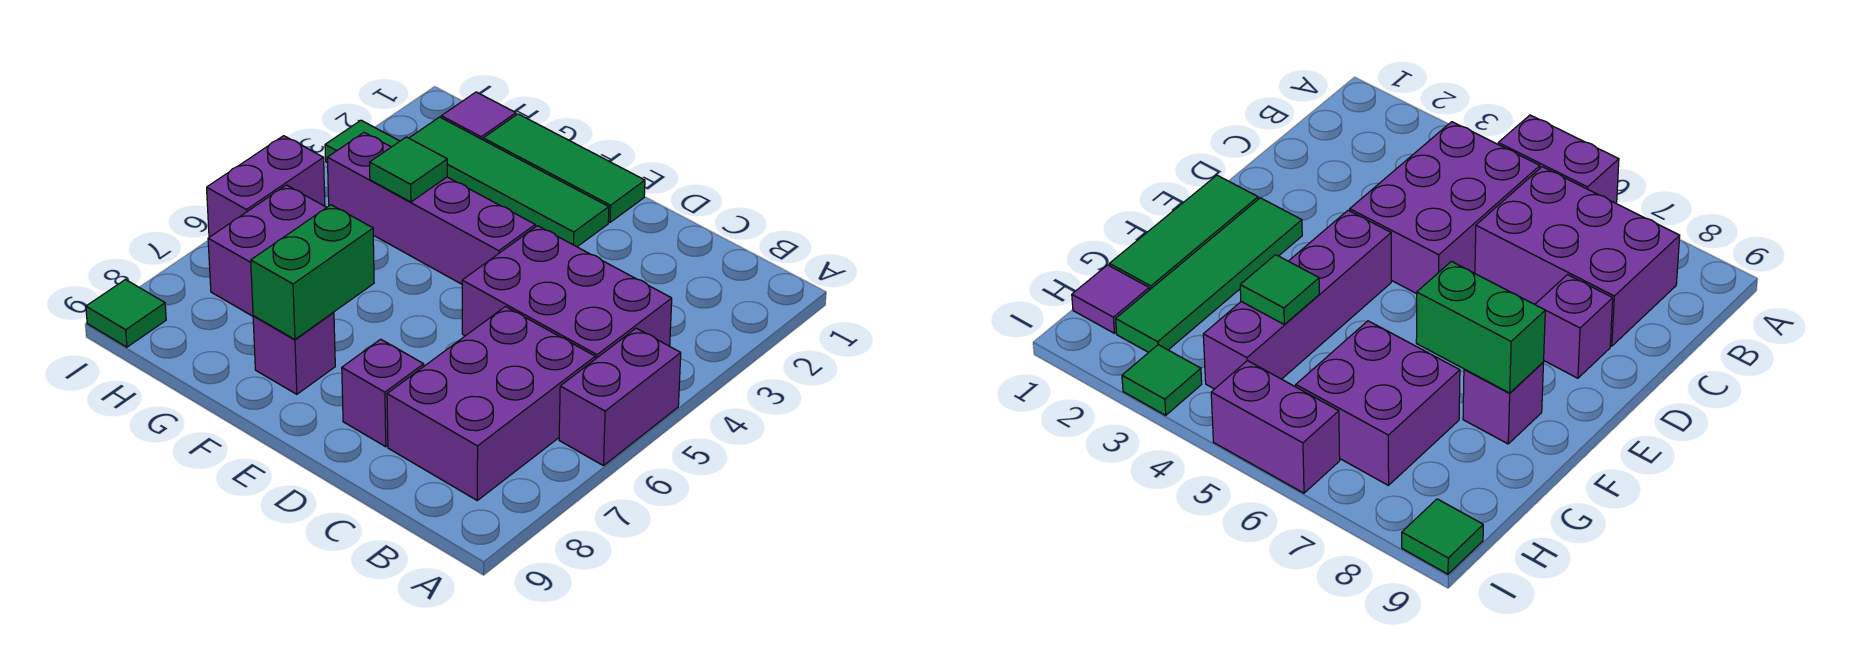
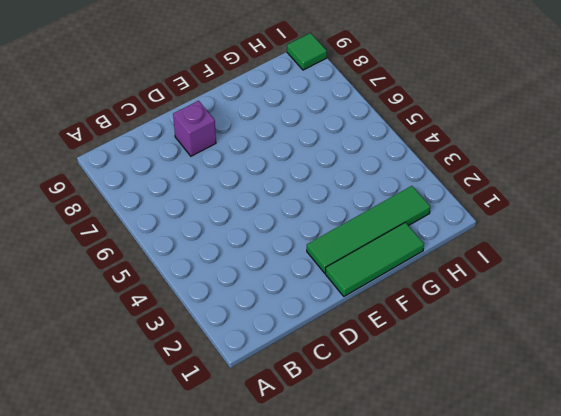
none -> purple 1x2 brick [559,328,681,466]
none -> purple 2x3 brick [462,226,672,359]
none -> purple 2x3 brick [387,307,595,500]

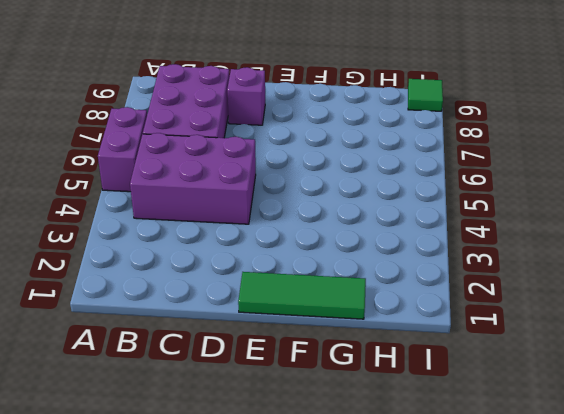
none -> green 1x4 tile [409,117,609,247]
none -> purple 1x4 brick [327,133,535,284]
none -> purple 1x1 brick [253,312,335,394]

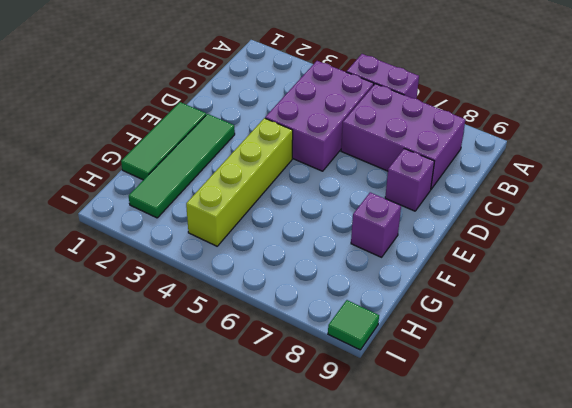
lime 1x4 brick [186,118,293,246] -> purple 1x4 brick [327,133,535,284]
none -> purple 2x2 brick [208,185,327,316]
none -> purple 1x1 tile [441,92,516,140]
none -> green 1x1 tile [325,120,400,163]

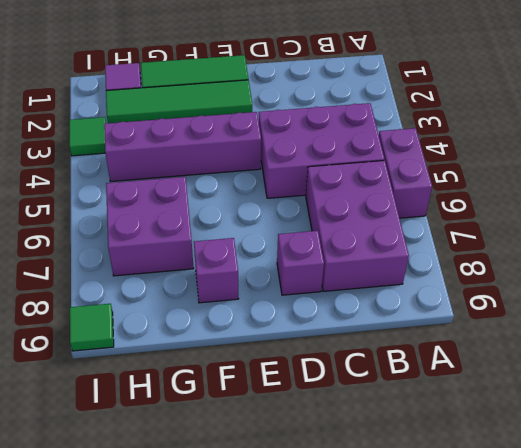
none -> purple 1x2 brick [207,136,325,237]
none -> green 1x2 brick [251,205,374,339]
none -> green 1x1 tile [370,137,447,202]

